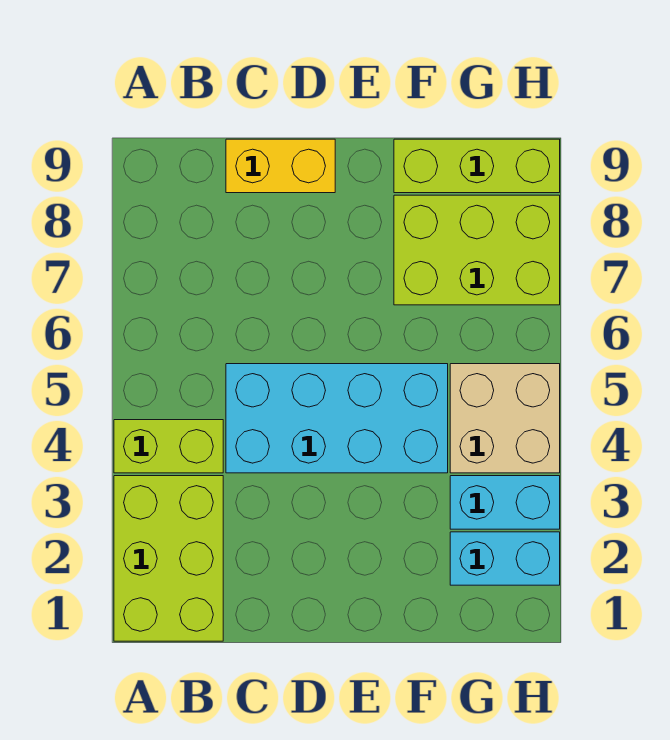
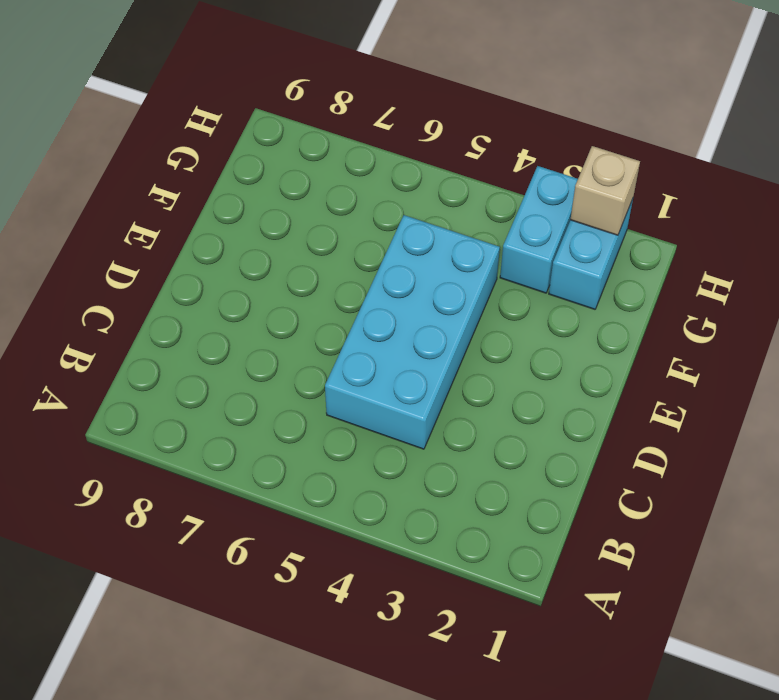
tan 1x1 brick [570,146,640,235] -> none
none -> lime 2x3 brick [114,476,223,641]
none -> lime 1x2 brick [114,420,223,473]

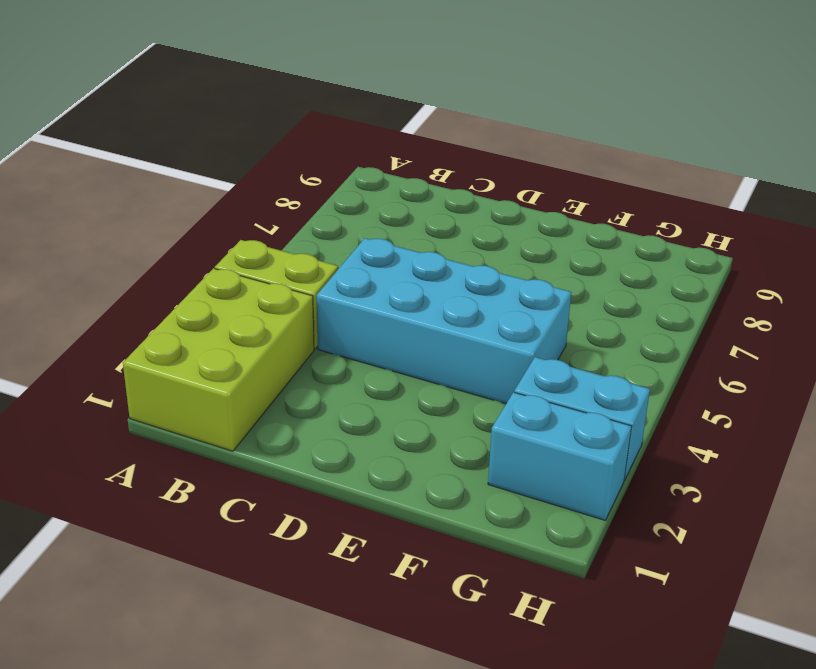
none -> yellow 1x2 brick [226,139,335,193]
none -> lime 2x3 brick [394,195,560,305]

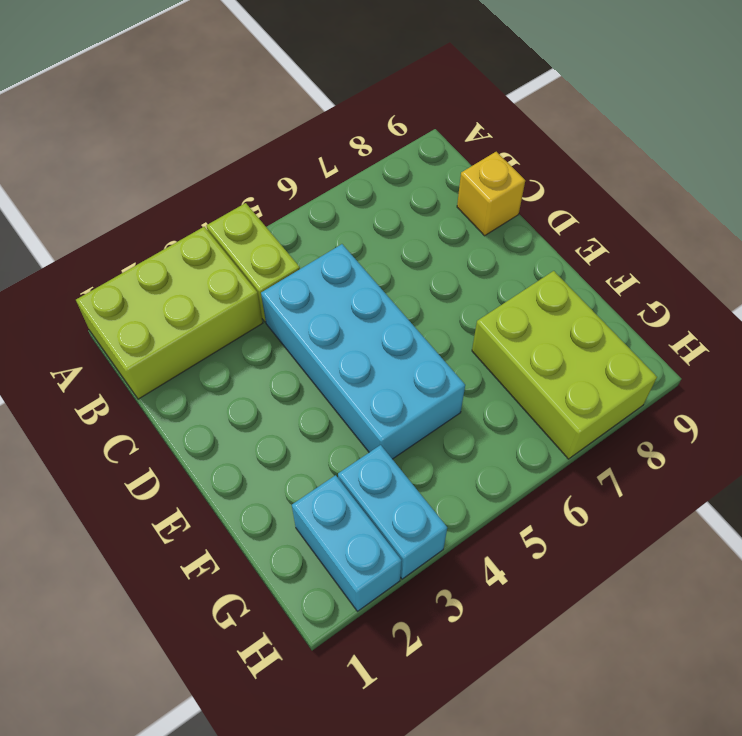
yellow 1x1 brick [457,152,525,236] -> yellow 1x2 brick [226,139,335,193]
none -> lime 1x3 brick [394,139,560,193]
none -> tan 2x2 brick [450,364,560,473]

